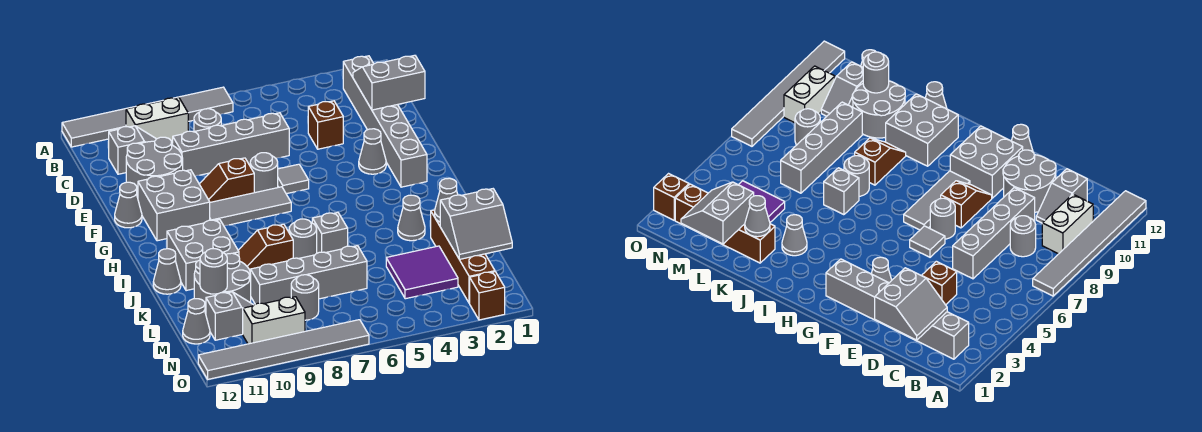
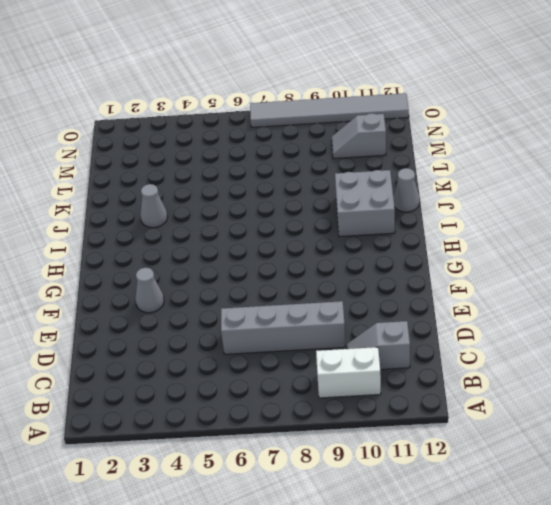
none -> grey 1x6 tile [62,87,233,147]
none -> grey 1x6 brick [343,56,427,187]
none -> grey 1x1 round brick [194,109,221,131]
none -> brown 1x1 brick [308,101,343,149]

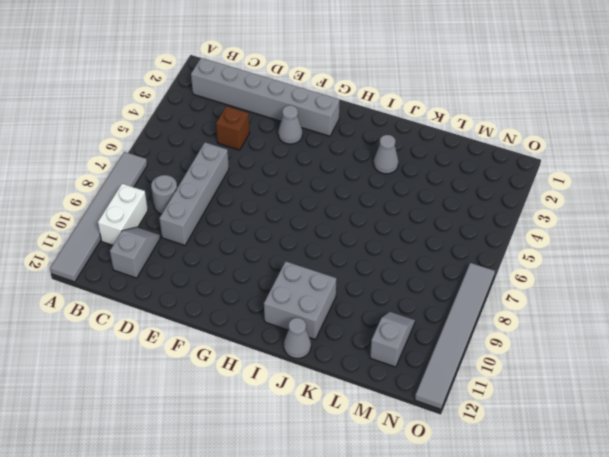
none -> grey 2x2 round brick [126,137,183,198]
none -> grey 1x1 tile [278,164,309,194]
none -> grey 1x1 round brick [250,153,278,193]
none -> brown 1x2 slope [199,158,254,202]

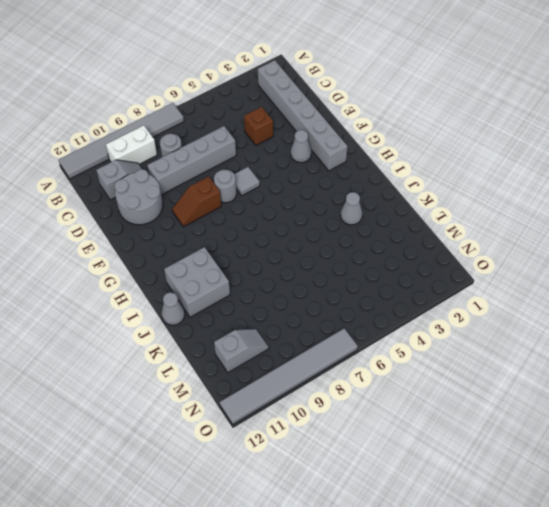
none -> grey 2x2 brick [138,170,210,241]
none -> grey 1x1 cone [115,182,142,228]
none -> grey 1x3 tile [210,187,291,226]
none -> grey 1x1 brick [312,212,348,253]

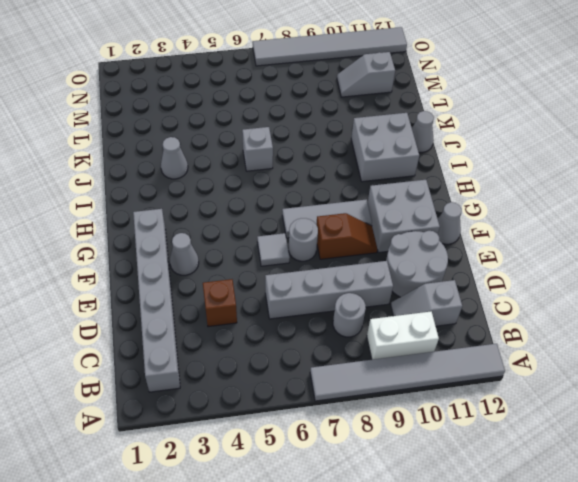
none -> grey 1x1 round brick [289,219,317,259]
none -> brown 1x2 slope [238,224,293,270]
none -> brown 1x4 brick [431,210,495,303]
none -> grey 2x2 round brick [194,253,251,314]

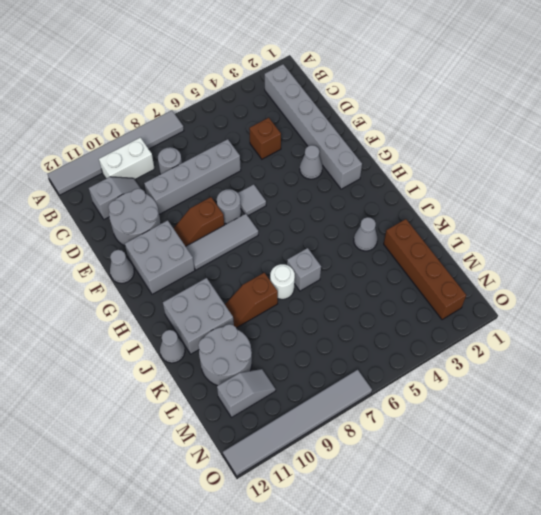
white 1x1 round brick [270,264,295,299] -> grey 1x1 round brick [289,219,317,259]
none -> purple 2x2 tile [386,246,458,299]
none -> grey 1x4 brick [250,246,367,304]
none -> grey 1x1 round brick [291,275,319,320]
none -> grey 1x1 cone [183,299,210,344]

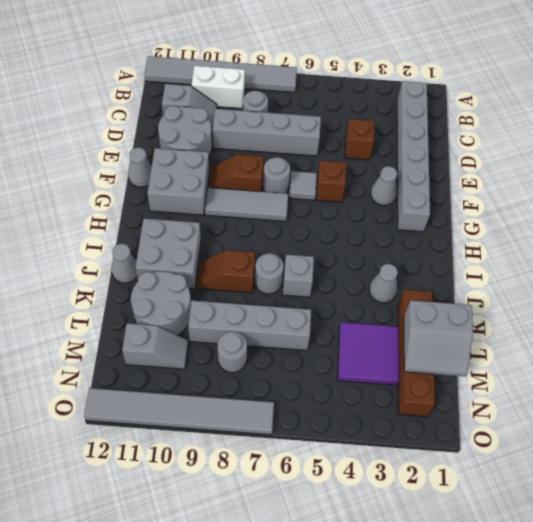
brown 1x1 brick [316,161,346,202] -> brown 1x1 brick moved to [470,272,505,320]
none -> grey 1x1 cone [183,299,210,344]
none -> white 1x2 brick [243,297,305,344]
none -> grey 2x2 slope [353,55,425,110]
none -> grey 1x1 cone [435,178,458,222]

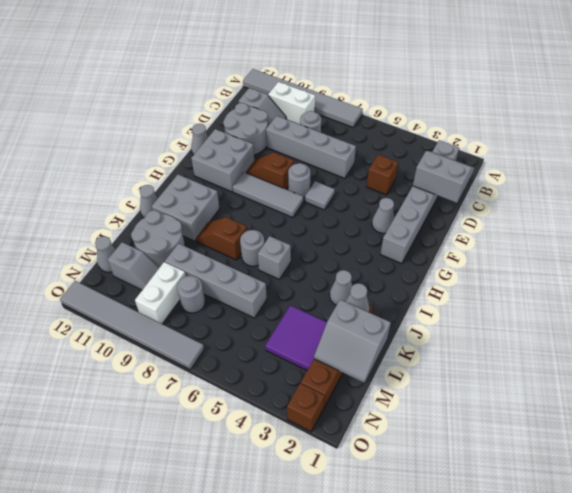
white 1x2 brick [135,262,186,324] -> white 1x2 brick turned to [243,297,305,344]
none -> grey 1x1 round brick [200,249,227,294]

